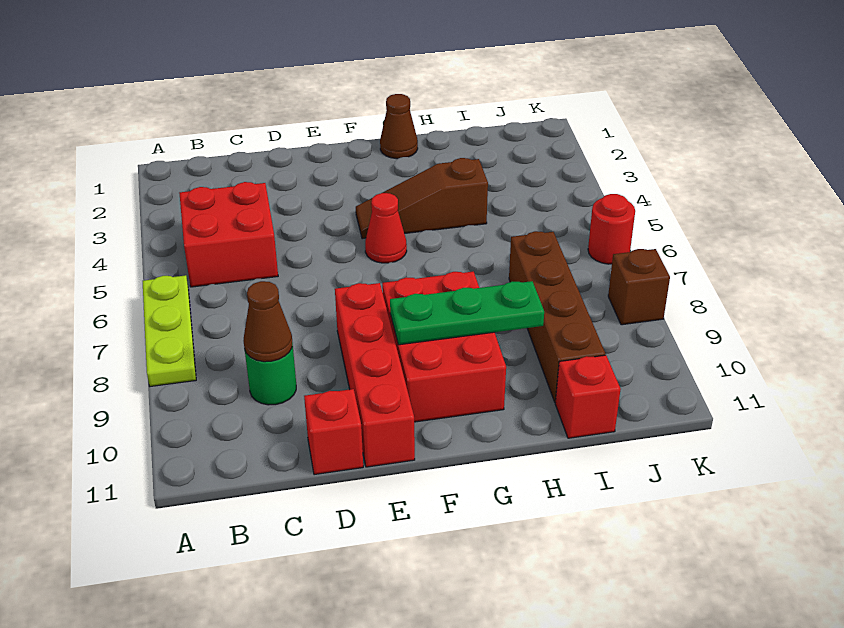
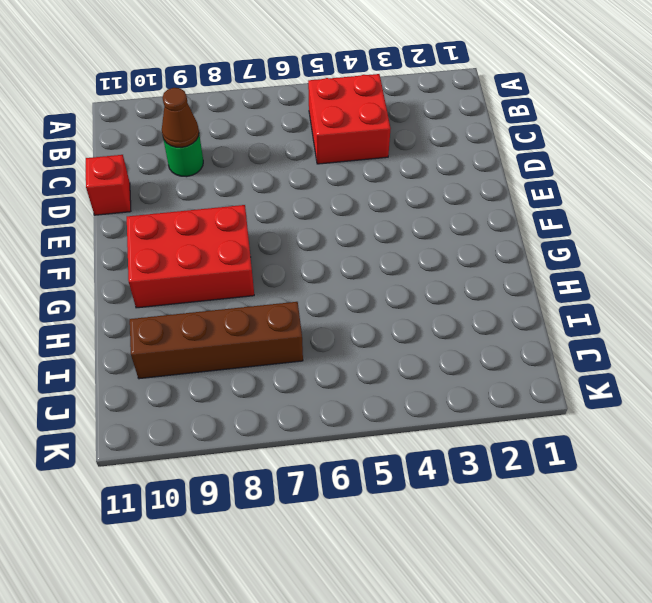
none -> lime 1x3 plate [143,275,196,386]
none -> red 1x4 brick [335,283,415,467]
none -> brown 1x3 slope [356,158,488,239]

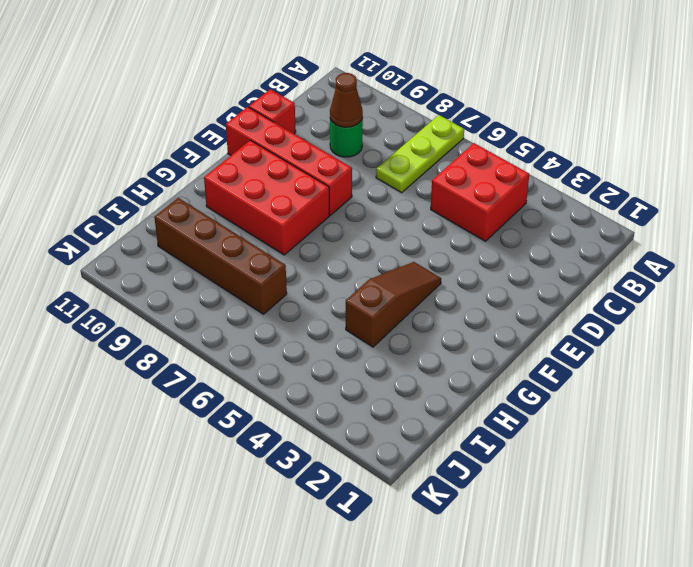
lime 1x3 plate [376,115,464,193] -> lime 1x3 plate turned to [143,275,196,386]
none -> red 1x1 cone [365,193,407,263]
none -> brown 1x1 cone [380,94,418,159]
none -> red 1x1 brick [555,355,621,438]

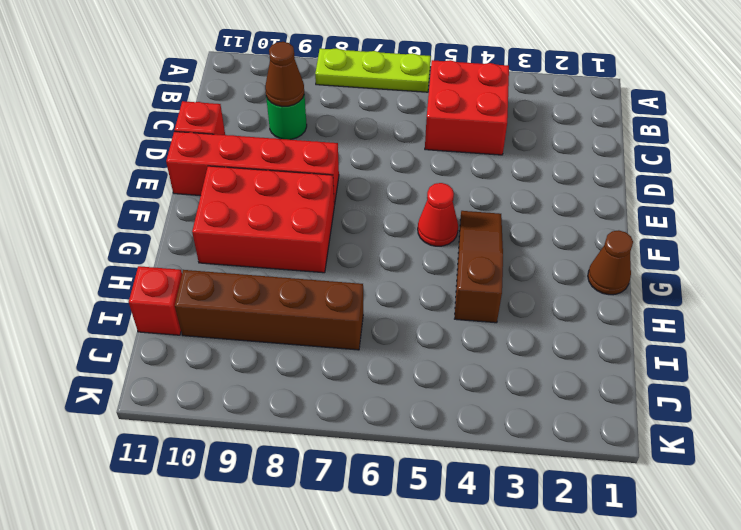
none -> red 1x1 round brick [588,194,635,264]
none -> brown 1x1 brick [608,249,670,325]
none -> green 1x3 plate [390,281,544,345]

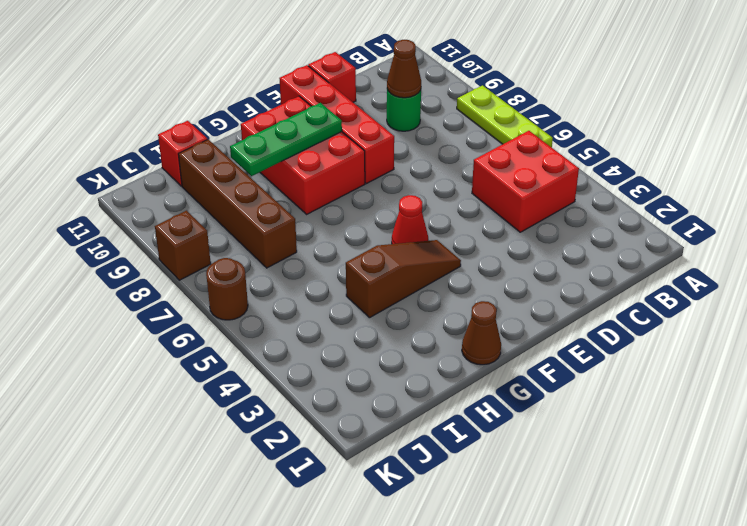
brown 1x1 round brick [206,258,248,320] -> red 1x1 round brick [588,194,635,264]

